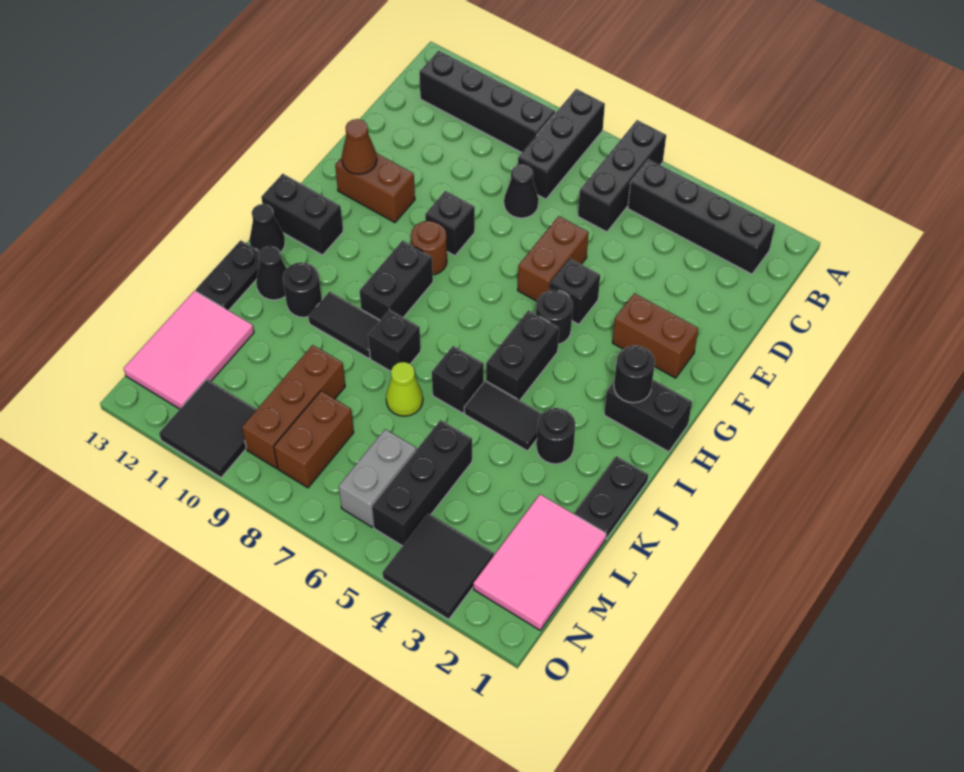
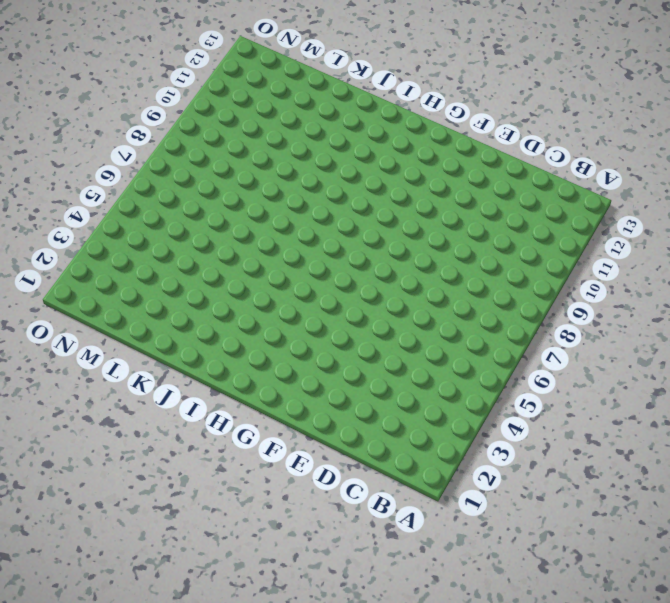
none -> black 1x3 brick [578,120,666,232]
none -> black 1x3 brick [518,89,605,199]
none -> black 1x4 brick [628,160,775,274]
none -> black 1x4 brick [419,51,555,153]

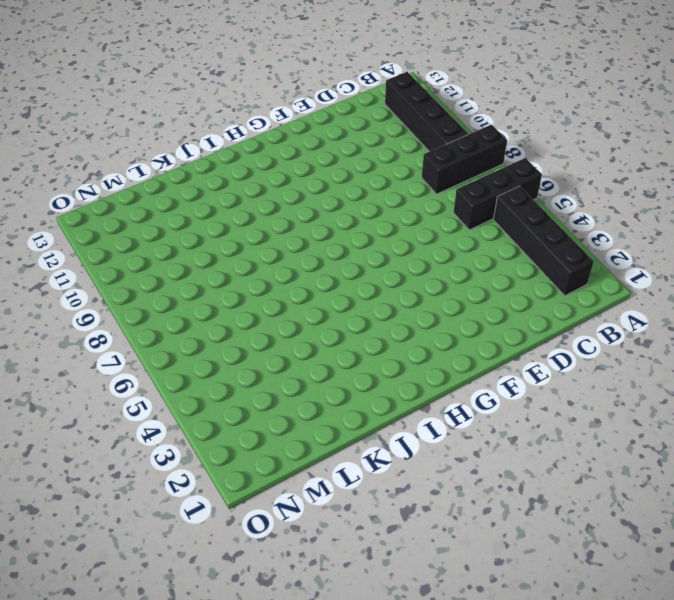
none -> black 1x1 cone [504,164,539,218]
none -> brown 1x2 brick [518,216,589,301]
none -> brown 1x2 brick [612,293,699,378]
none -> black 1x1 brick [550,258,600,324]

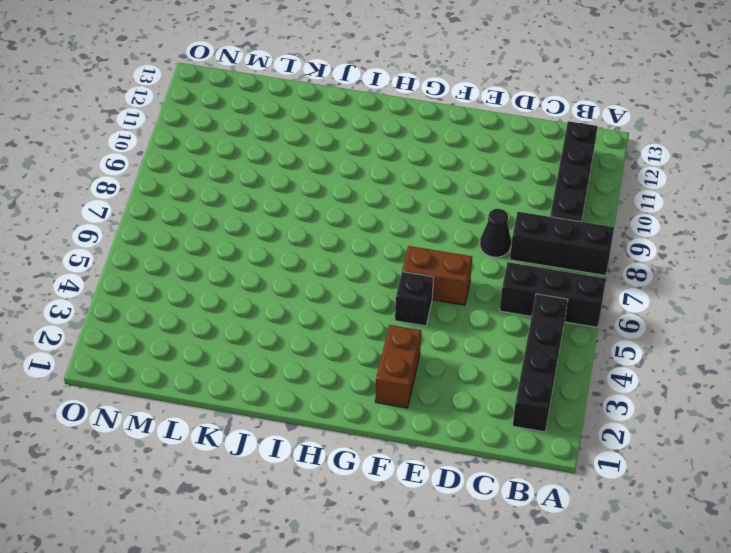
none -> black 1x1 brick [425,191,475,256]
none -> brown 1x2 brick [335,153,415,223]
none -> black 1x1 round brick [536,290,573,344]
none -> brown 1x1 round brick [411,221,447,275]

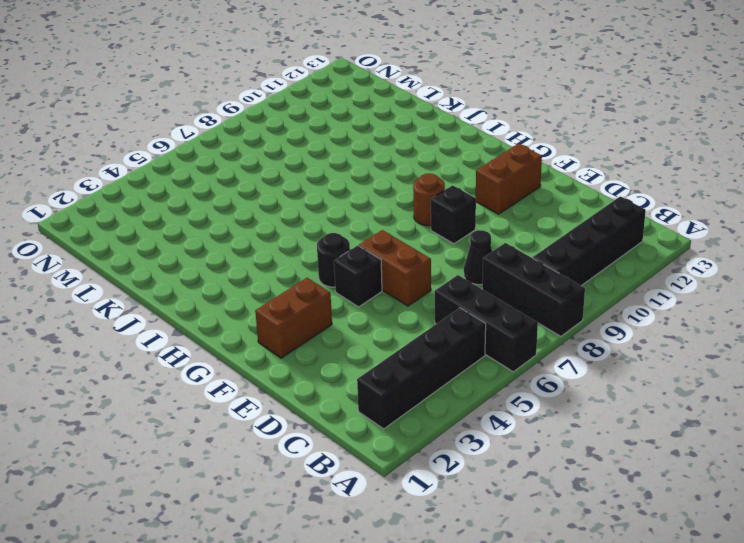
none -> black 1x2 brick [604,380,692,452]
none -> black 1x2 brick [486,310,559,400]
none -> black 1x2 brick [360,240,433,320]
none -> black 1x2 brick [261,174,343,255]

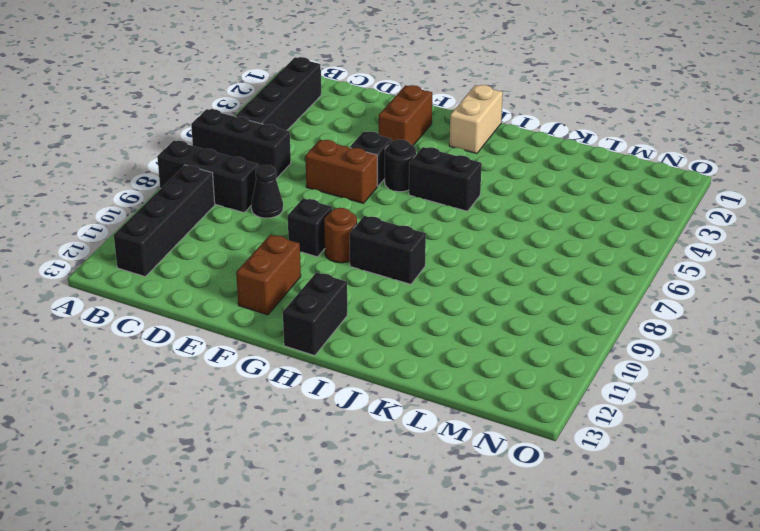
tan 1x2 brick [449,85,503,154] -> black 1x2 brick [604,380,692,452]
none -> black 1x1 cone [250,204,285,252]
none -> black 1x2 plate [575,456,648,538]
none -> black 1x1 round brick [536,408,576,464]
none -> black 1x2 tile [464,381,542,451]

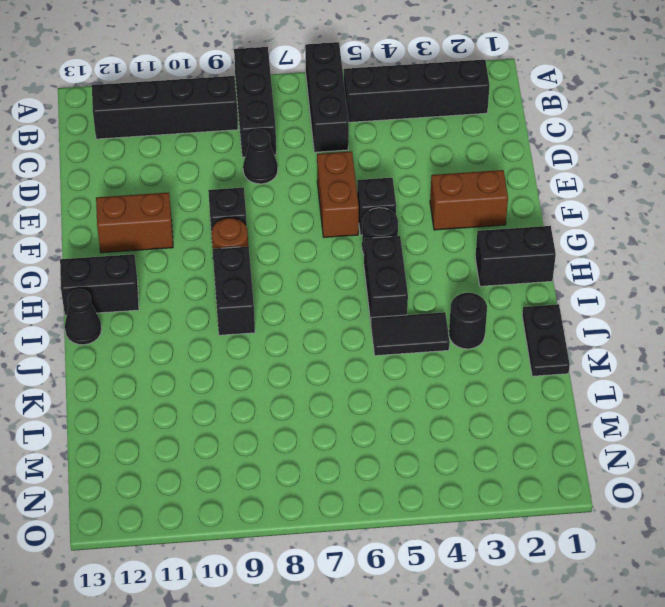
none -> black 1x1 brick [432,346,484,413]
none -> black 1x1 brick [368,309,421,371]
none -> black 1x2 tile [308,292,380,358]
none -> black 1x1 round brick [283,262,322,317]

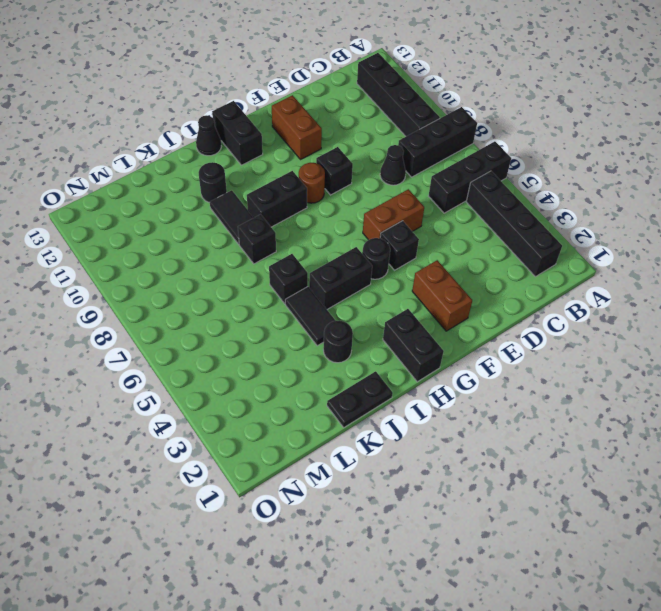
none -> black 1x1 cone [256,246,287,300]
none -> black 1x2 plate [196,240,260,311]
none -> lime 1x1 cone [386,362,423,416]
none -> pink 2x3 tile [473,494,606,630]

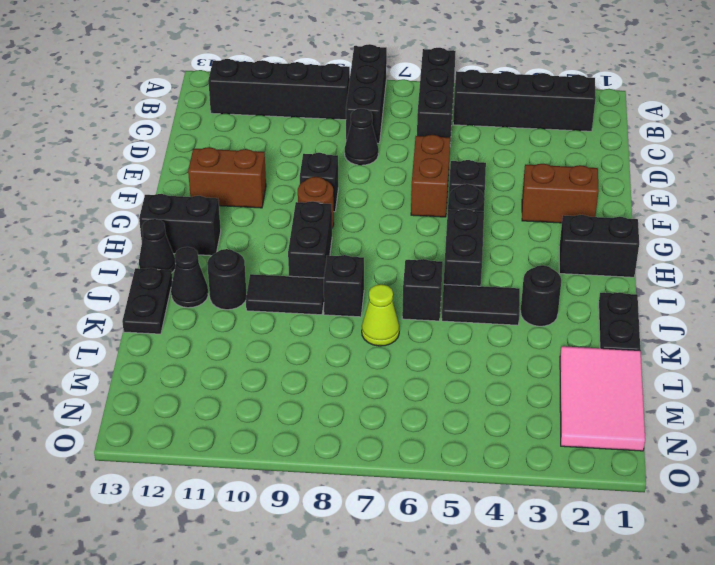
none -> black 1x3 brick [372,420,472,546]
none -> brown 1x3 brick [242,345,345,468]
none -> pink 2x3 tile [124,291,254,409]
none -> grey 1x2 brick [339,429,416,527]

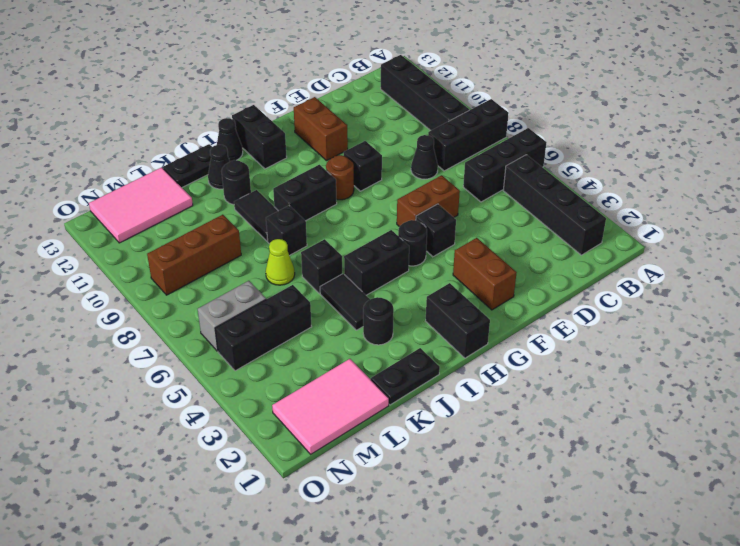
none -> brown 1x2 brick [274,391,354,488]
none -> black 2x2 tile [383,513,494,619]
none -> black 2x2 tile [159,379,257,478]
none -> brown 1x1 cone [342,119,377,174]

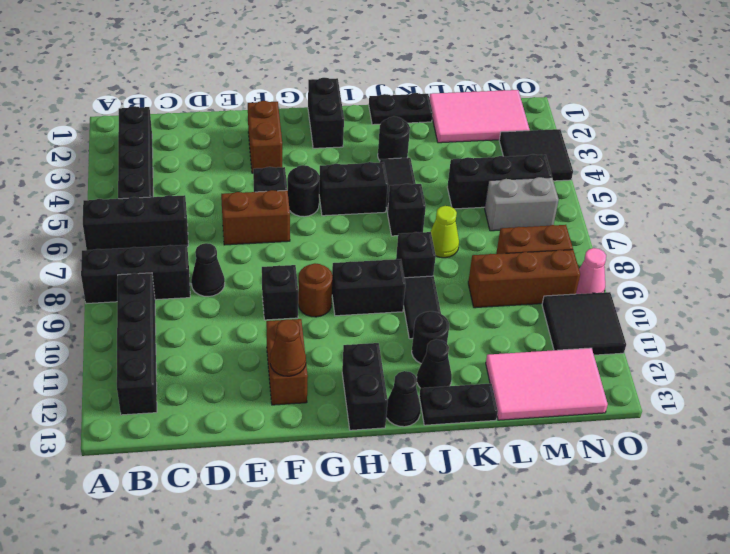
pink 1x1 cone [576,248,606,294] -> none
none -> black 1x1 round brick [614,345,655,403]

